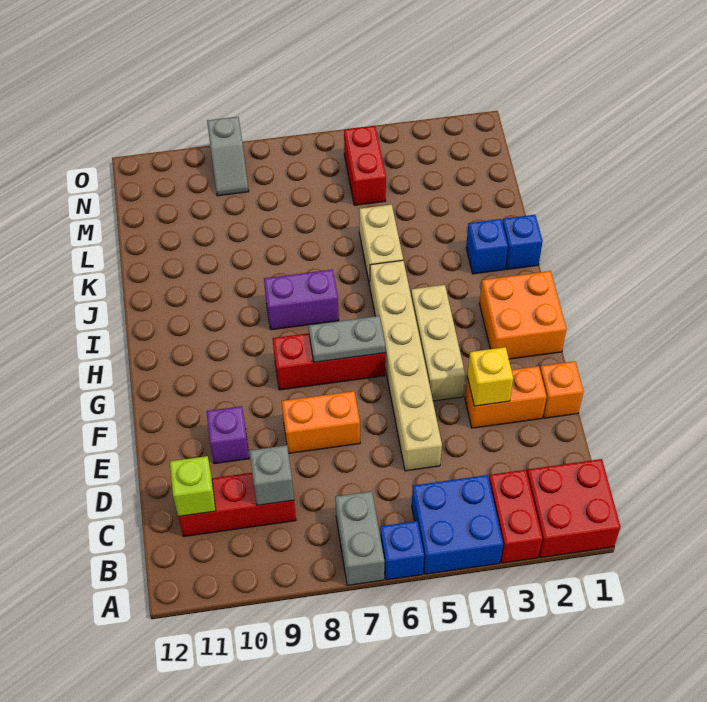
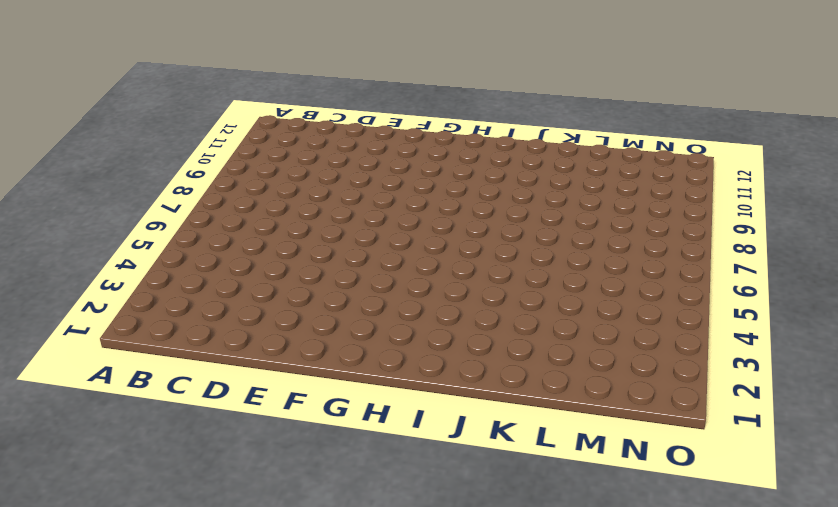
none -> red 2x2 brick [527,459,621,558]
none -> red 1x2 brick [489,470,542,563]
none -> blue 2x2 brick [412,475,503,574]

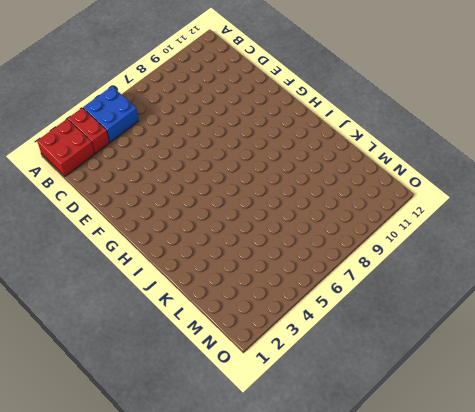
none -> blue 1x1 brick [380,521,424,580]
none -> grey 1x2 brick [335,491,385,585]
none -> red 1x3 brick [178,473,296,537]

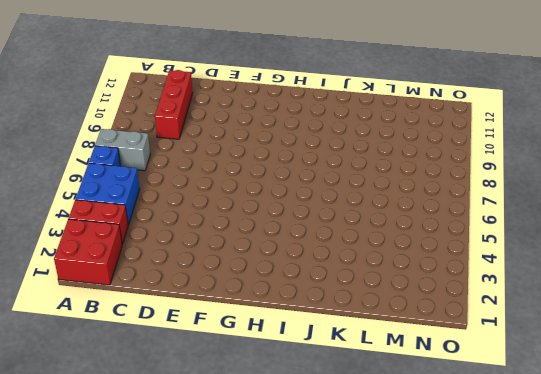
none -> tan 1x6 brick [370,260,442,471]
none -> orange 1x1 brick [540,361,584,418]
none -> orange 1x2 brick [465,366,547,428]

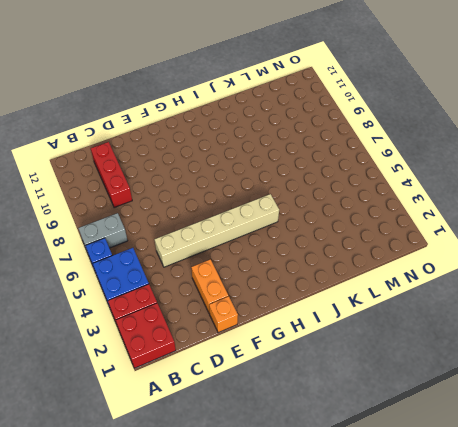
none -> orange 1x2 brick [282,391,360,453]
none -> purple 1x1 brick [206,406,249,464]
none -> tan 1x3 brick [411,285,465,401]

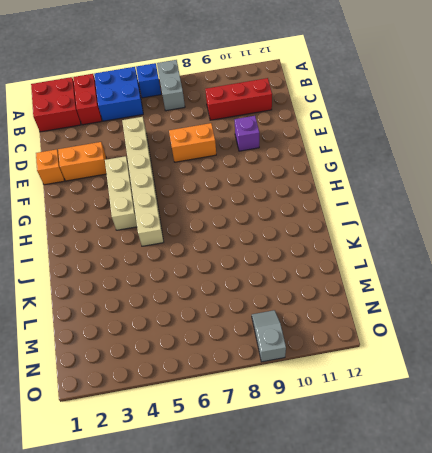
none -> orange 2x2 brick [479,271,567,359]
none -> red 1x3 brick [272,333,385,390]
none -> purple 1x2 brick [264,269,339,330]

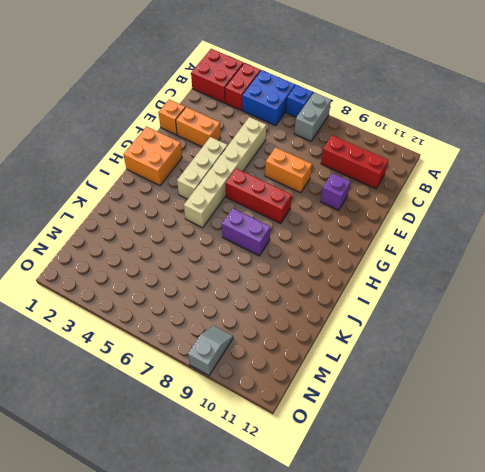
none -> blue 1x1 brick [502,215,543,269]
none -> blue 1x1 brick [466,219,508,274]
none -> tan 1x2 brick [359,205,403,286]

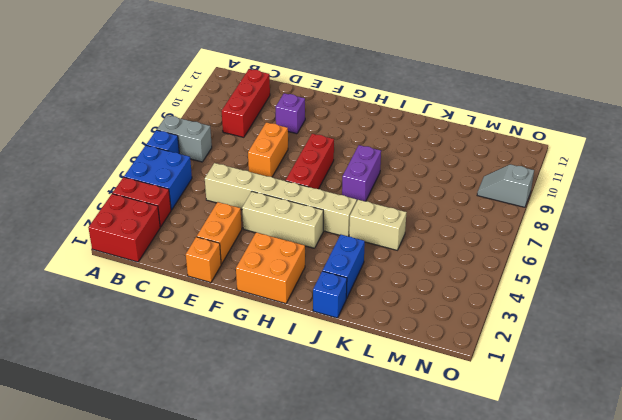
blue 1x2 brick [323,235,365,298] -> blue 1x1 brick [466,219,508,274]
none -> red 1x2 brick [344,126,386,205]
none -> grey 1x1 brick [250,445,294,505]
none -> lime 1x1 brick [170,456,216,517]

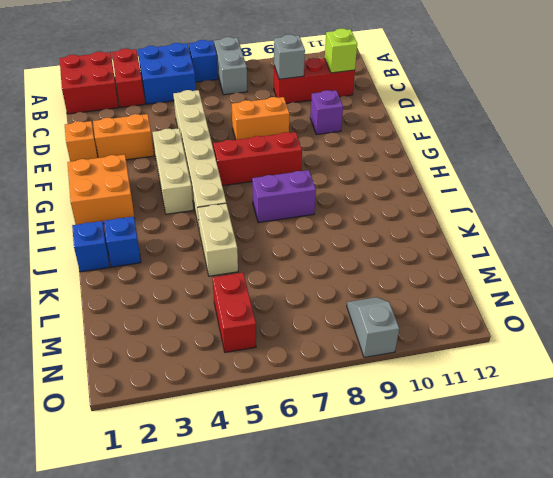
none -> yellow 1x1 brick [467,347,513,406]
none -> grey 1x2 plate [308,316,385,362]

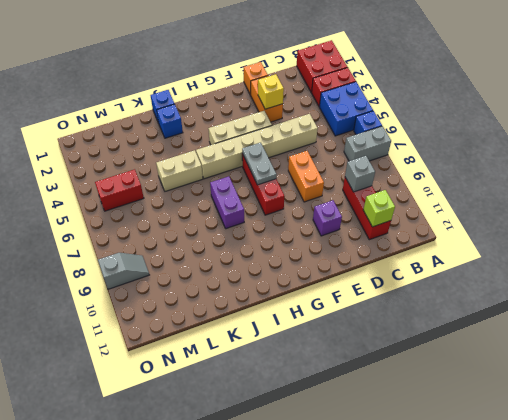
none -> orange 2x2 brick [479,271,567,359]

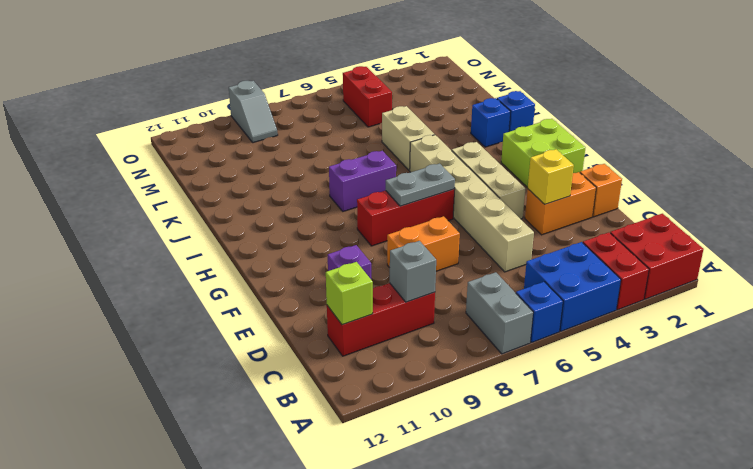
lime 2x2 brick [501,119,586,188] -> orange 2x2 brick [479,271,567,359]

